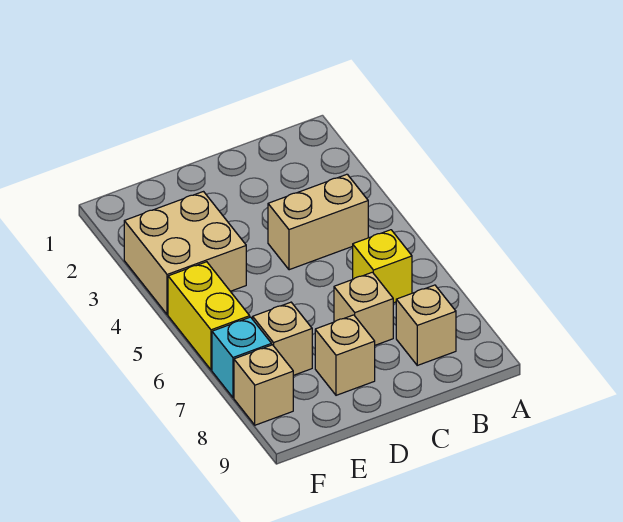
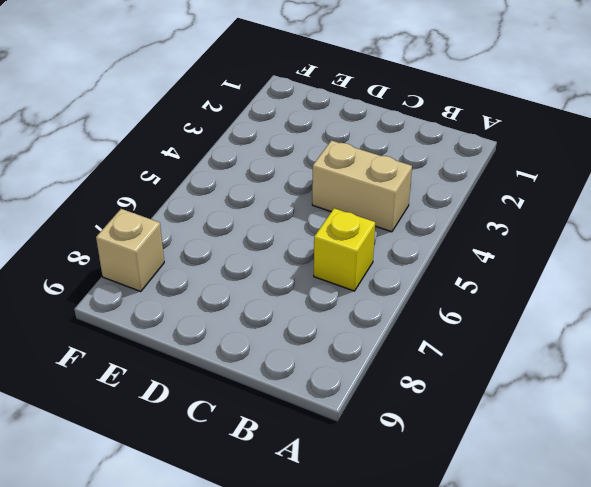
none -> tan 1x1 brick [396,285,456,365]
none -> tan 1x1 brick [334,272,393,345]

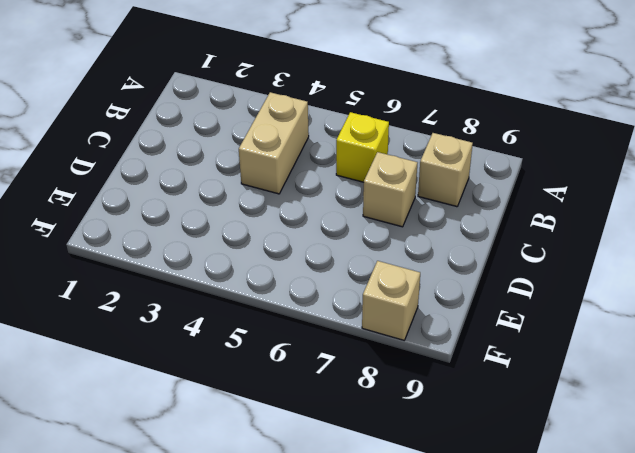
none -> tan 1x1 brick [315,315,375,395]
none -> tan 2x2 brick [124,192,246,315]

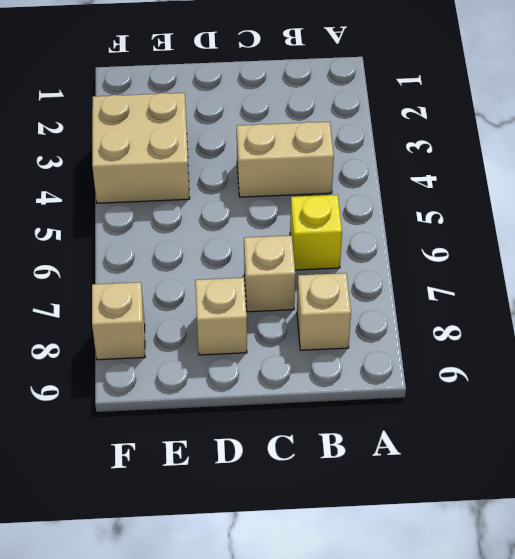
none -> tan 1x1 brick [253,302,312,375]
none -> yellow 1x2 brick [168,262,250,370]

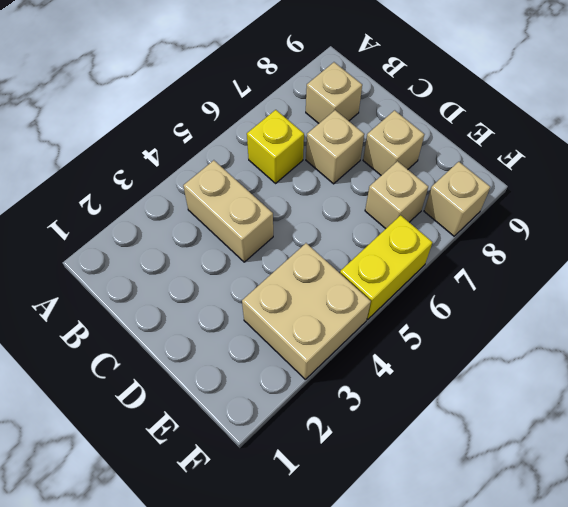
none -> cyan 1x1 brick [212,317,272,398]

